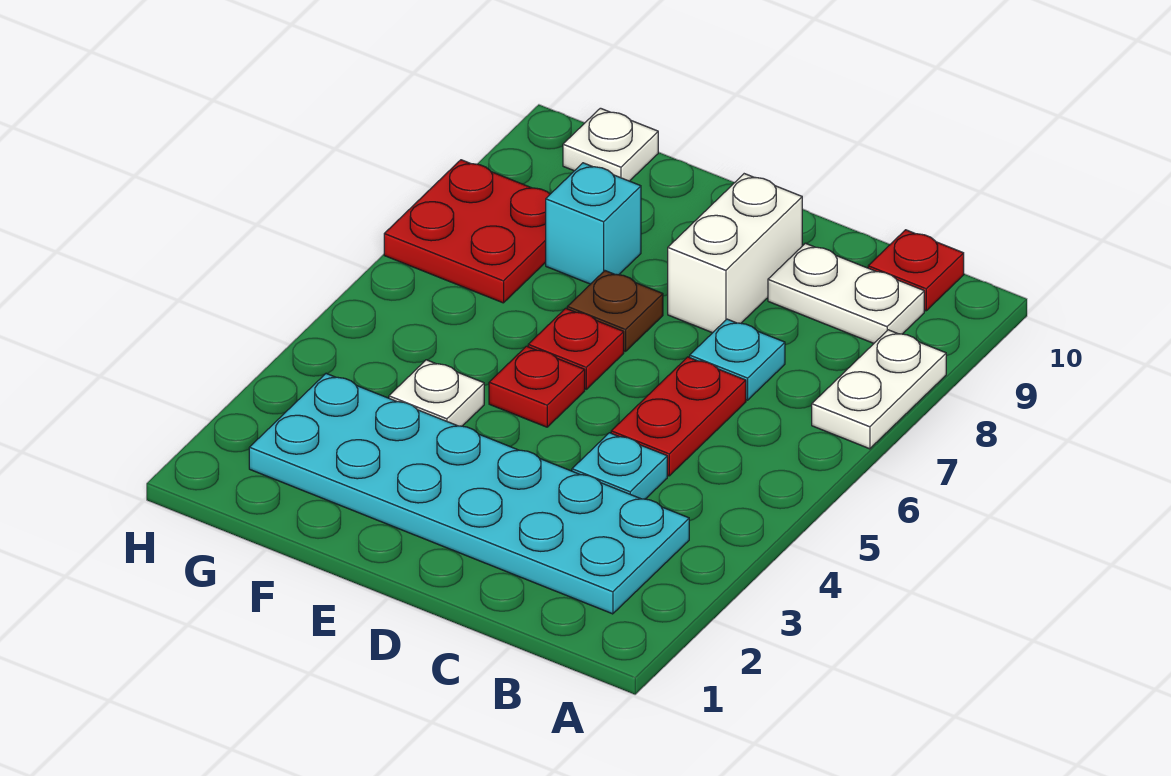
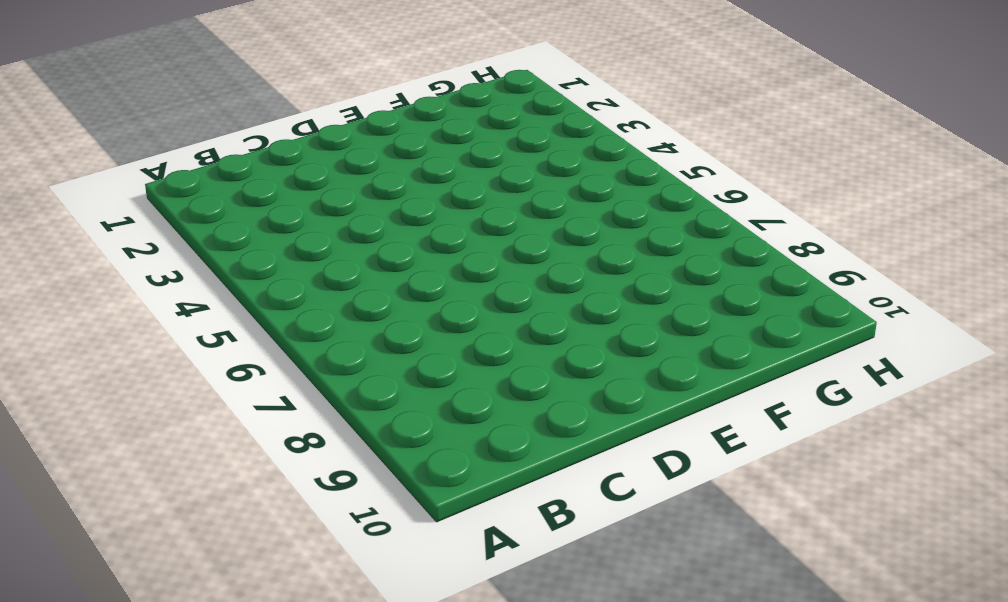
none -> white 1x2 plate [812,330,946,449]
none -> cyan 2x6 plate [249,374,689,614]
none -> white 1x2 plate [768,243,924,343]

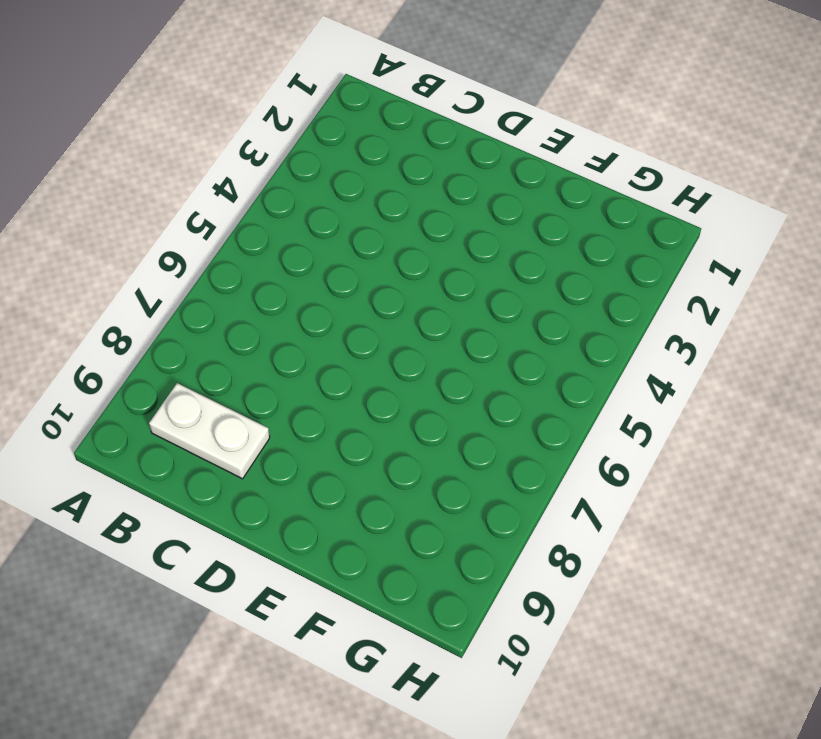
none -> white 1x2 plate [812,330,946,449]
none -> cyan 2x6 plate [249,374,689,614]
none -> red 1x1 plate [868,230,964,311]

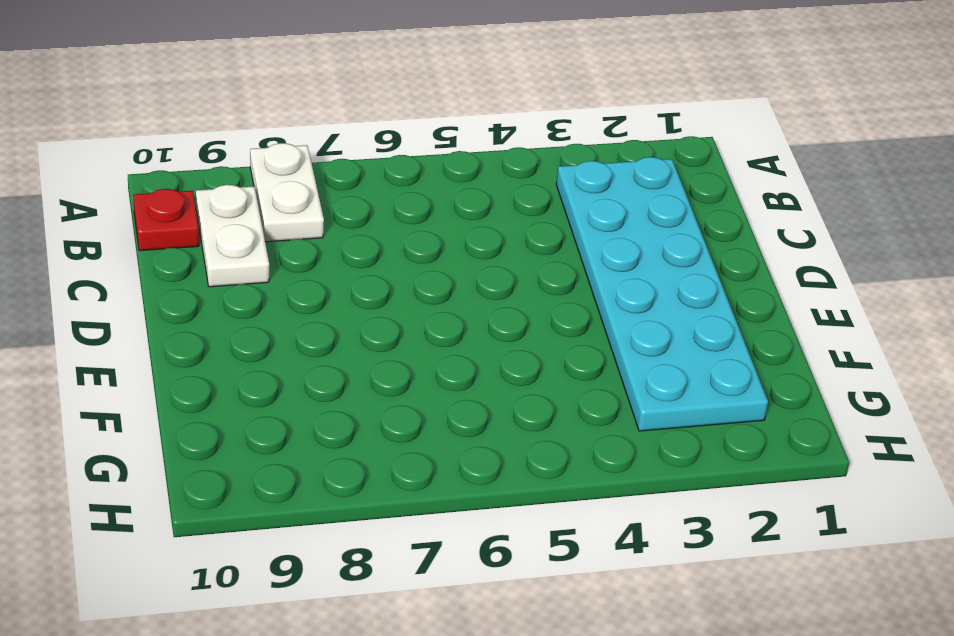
white 1x2 plate [250,143,324,242] -> white 1x2 plate turned to [812,330,946,449]
none -> cyan 1x1 plate [572,433,667,499]
none -> red 1x2 plate [611,357,746,476]
none -> cyan 1x1 plate [690,319,785,400]

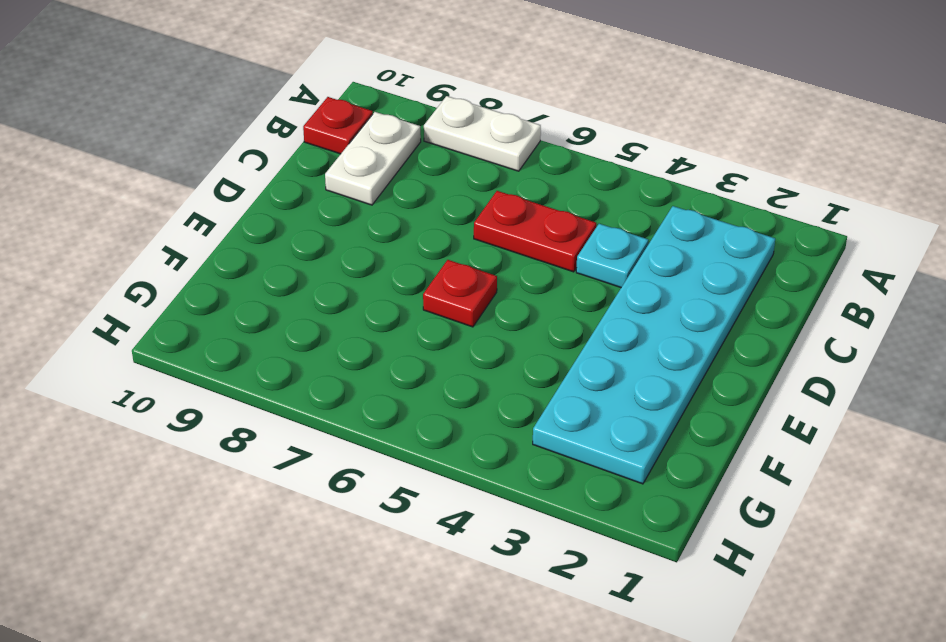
none -> cyan 1x1 plate [690,319,785,400]
none -> white 1x2 brick [668,174,802,333]
none -> red 1x1 plate [489,346,585,427]

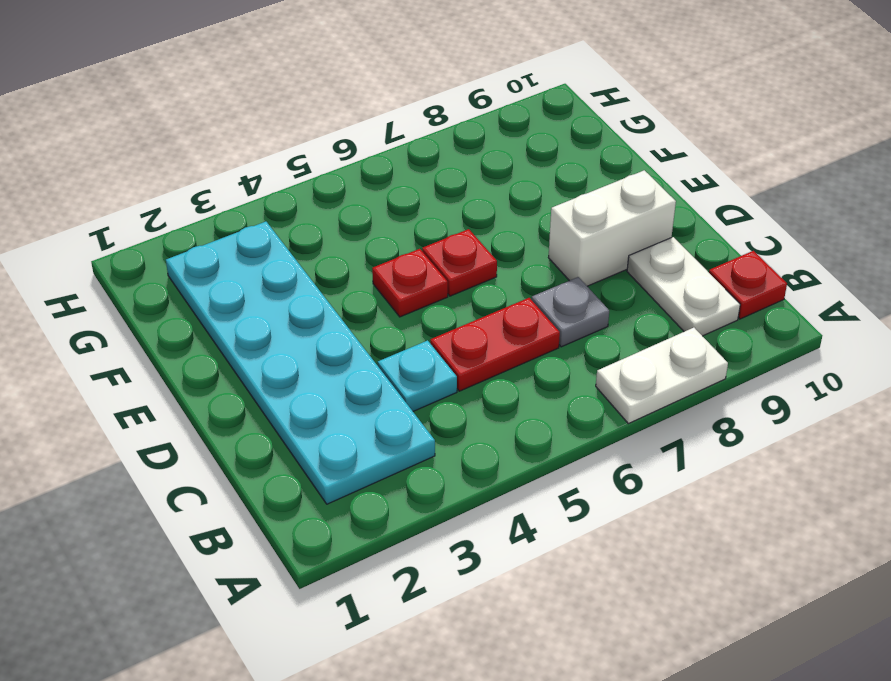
grey 1x1 plate [532,277,609,347] -> cyan 1x1 plate [690,319,785,400]
none -> brown 1x1 plate [567,271,663,352]
none -> white 1x1 plate [389,360,484,426]
none -> cyan 1x1 brick [546,163,641,284]

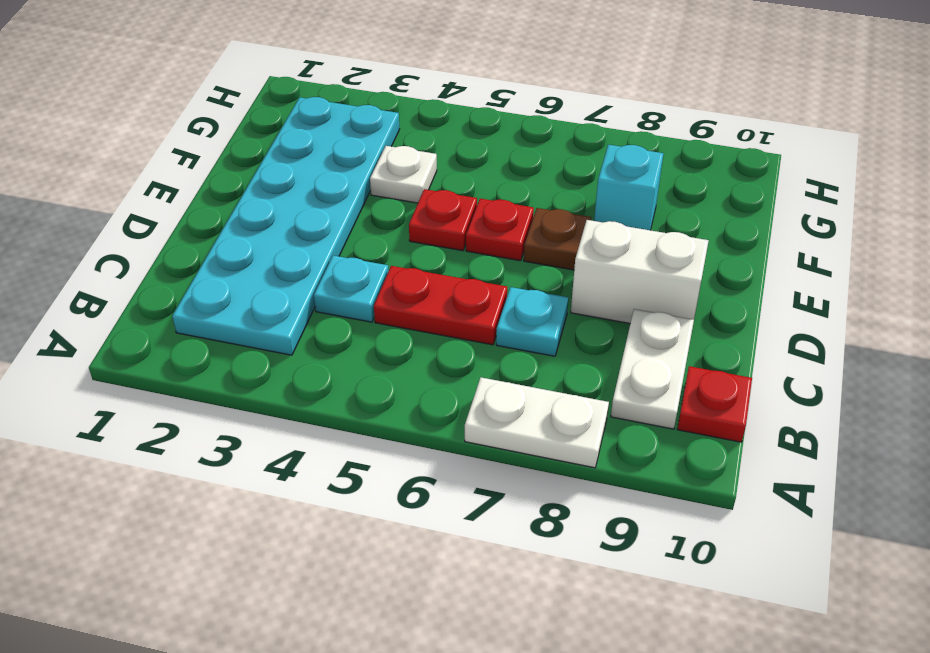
none -> red 2x2 plate [384,160,550,303]
none -> white 1x1 plate [563,108,658,181]

